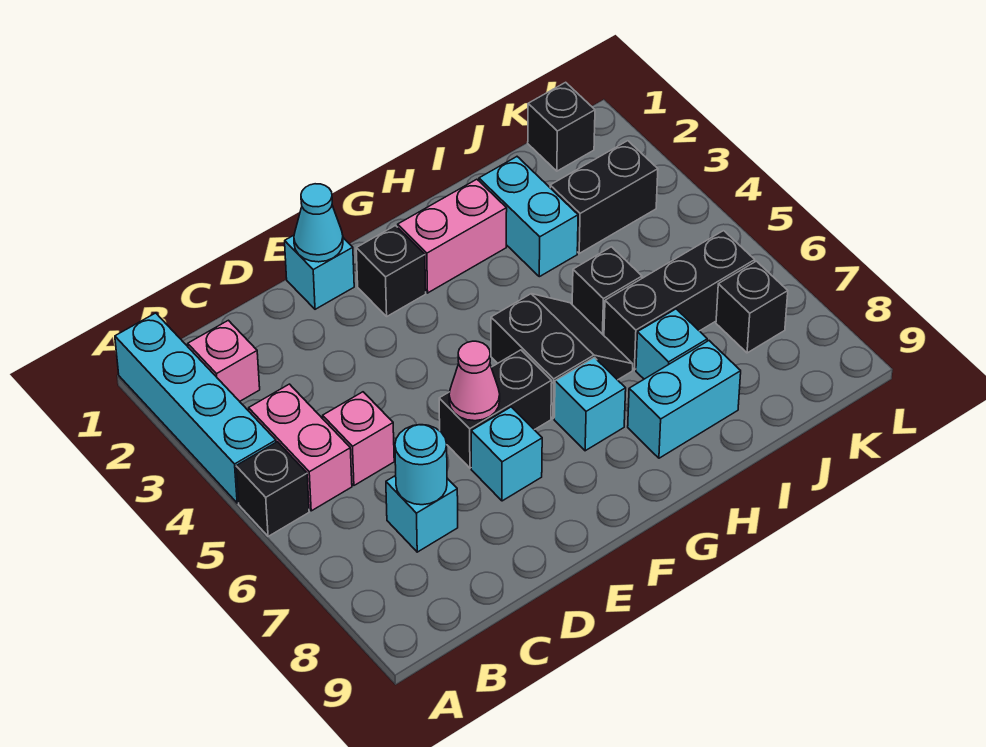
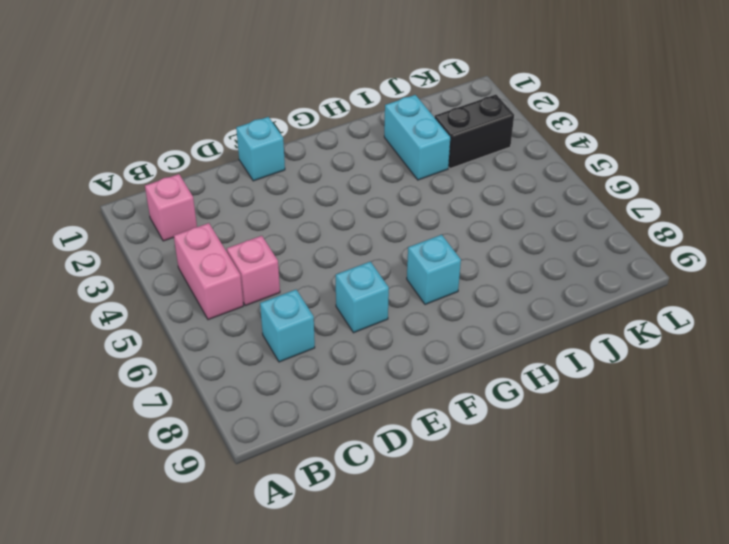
none -> cyan 1x4 brick [115,313,276,503]
none -> black 1x1 brick [236,442,309,536]
none -> black 1x2 brick [439,350,552,468]

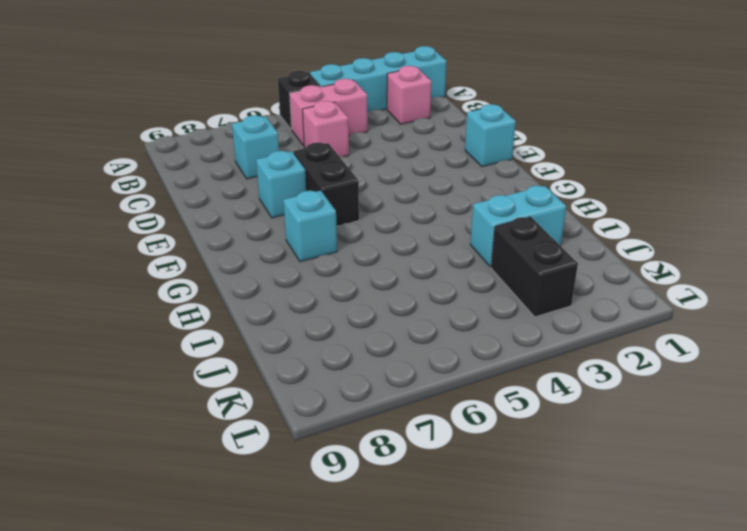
none -> black 1x1 brick [356,226,426,316]
none -> pink 1x2 brick [398,179,507,293]
none -> black 2x2 slope [491,294,633,418]

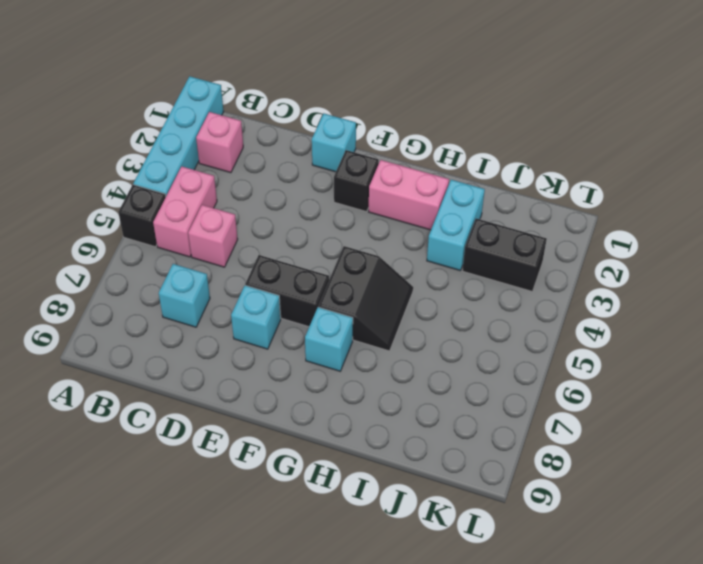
none -> cyan 1x2 brick [628,341,741,458]
none -> black 1x1 brick [572,247,642,335]
none -> black 1x3 brick [604,231,755,370]

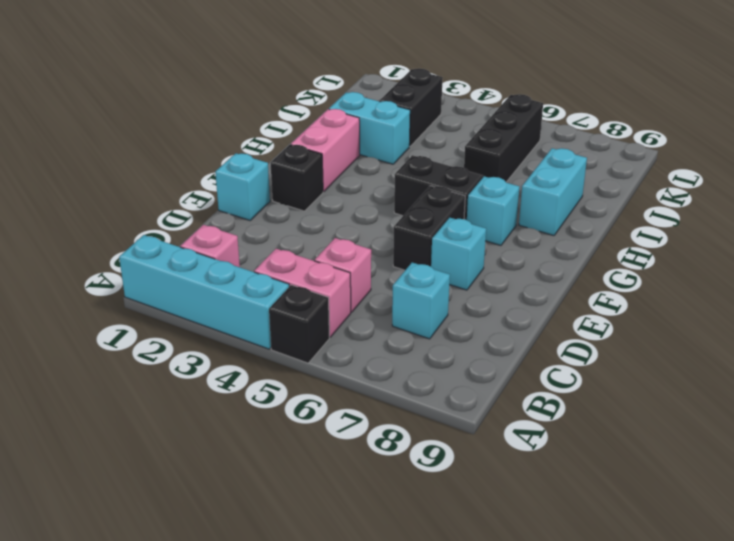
none -> black 1x1 brick [572,247,642,335]
none -> cyan 1x1 brick [636,309,707,379]
none -> black 1x1 brick [528,82,595,171]

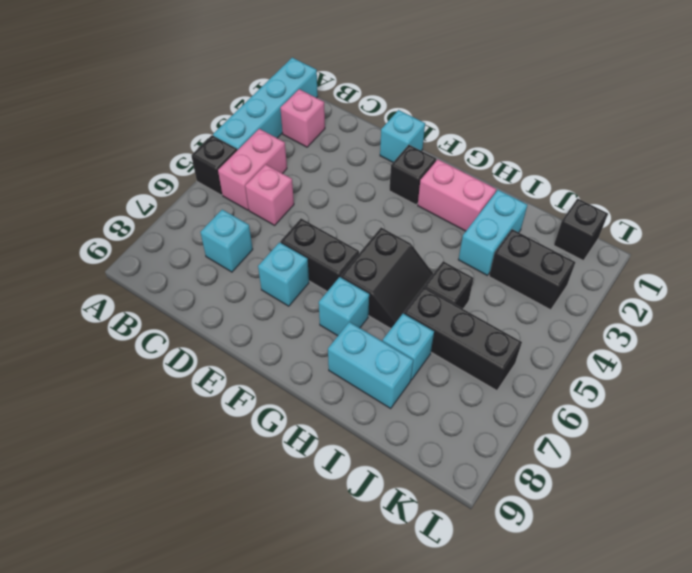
none -> black 1x1 brick [716,261,788,353]
none -> cyan 1x1 round brick [395,425,447,505]
none -> cyan 1x1 cone [294,184,343,262]

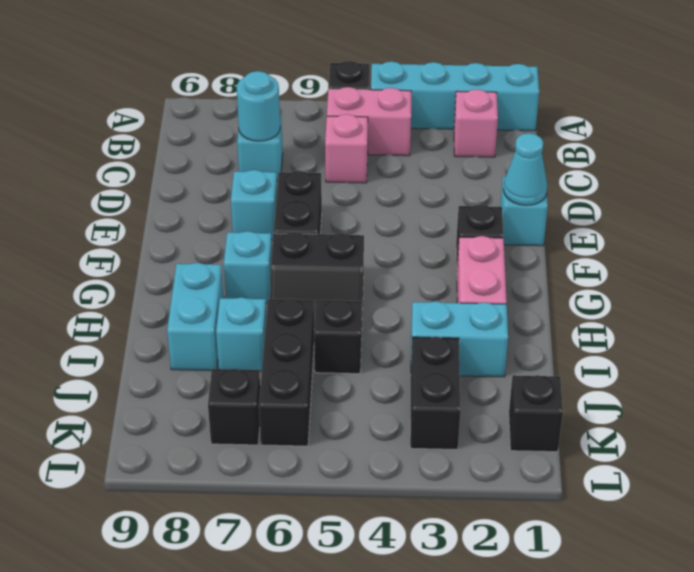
none -> pink 1x1 cone [449,341,500,421]

